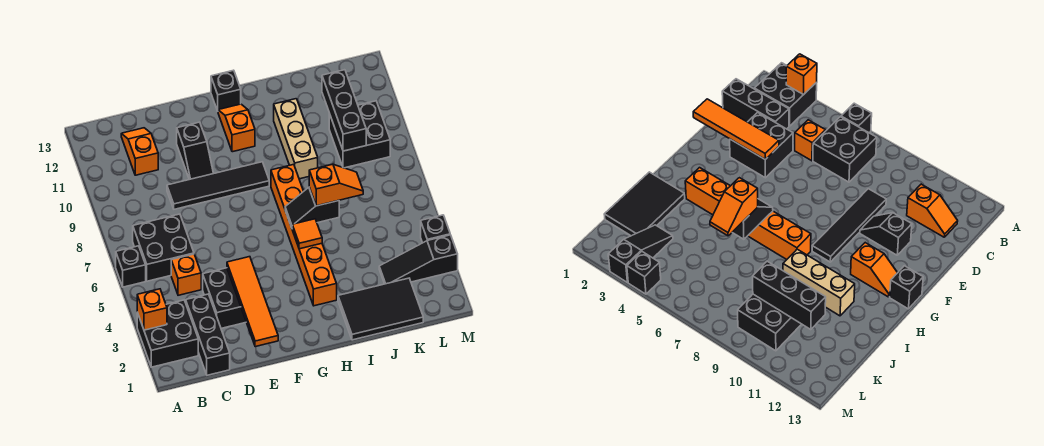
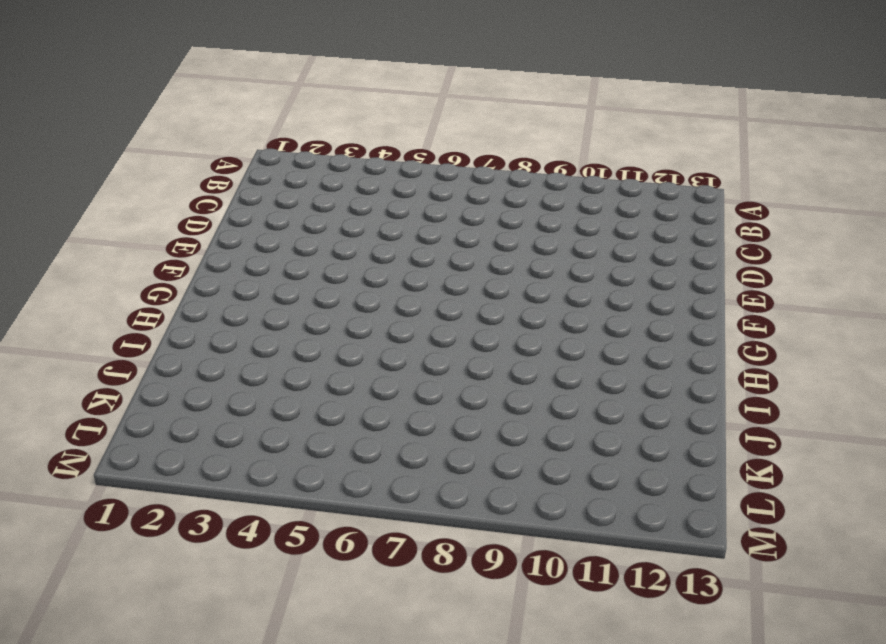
none -> black 2x2 brick [137,300,198,367]
none -> black 1x1 brick [116,246,146,287]
none -> black 2x2 brick [133,214,194,281]

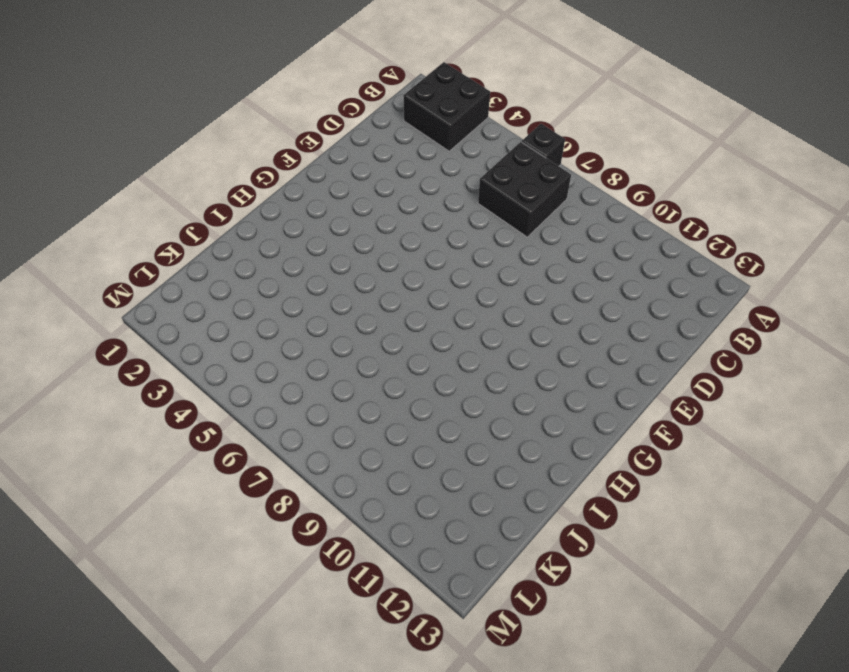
none -> black 1x3 brick [186,294,230,375]
none -> orange 1x1 brick [171,254,201,295]
none -> orange 1x2 slope [121,128,158,175]

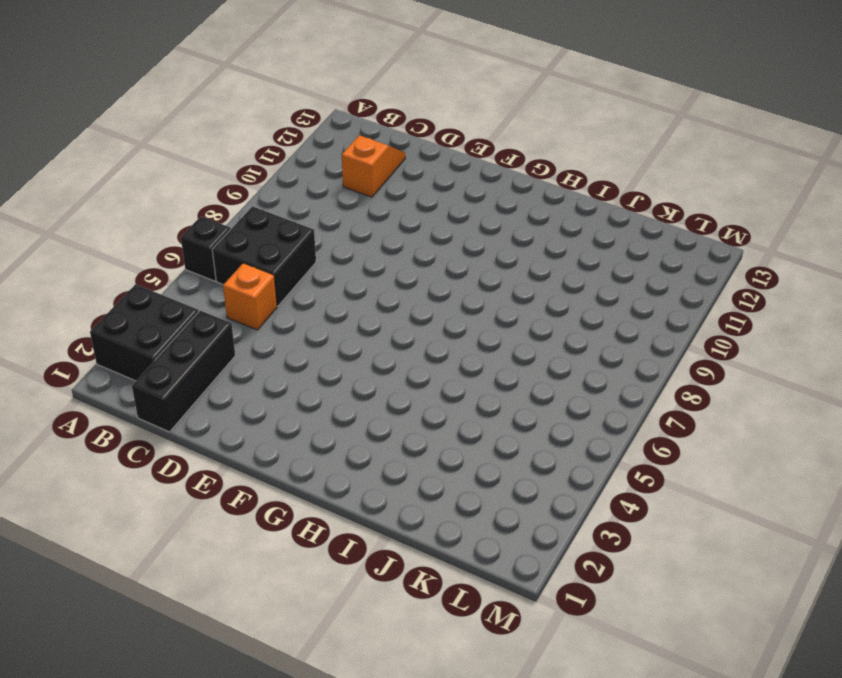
none -> black 2x2 brick [203,268,246,328]
none -> black 1x4 tile [167,162,269,209]
none -> black 1x2 slope [177,122,214,180]

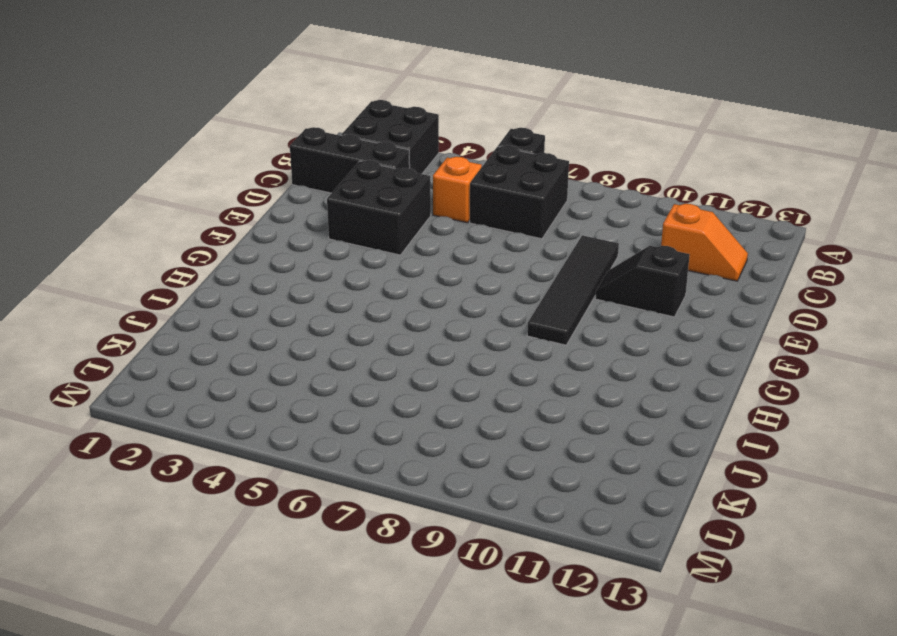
none -> orange 1x2 slope [218,104,255,152]
none -> black 1x1 brick [211,70,241,111]
none -> orange 1x6 brick [271,164,337,306]

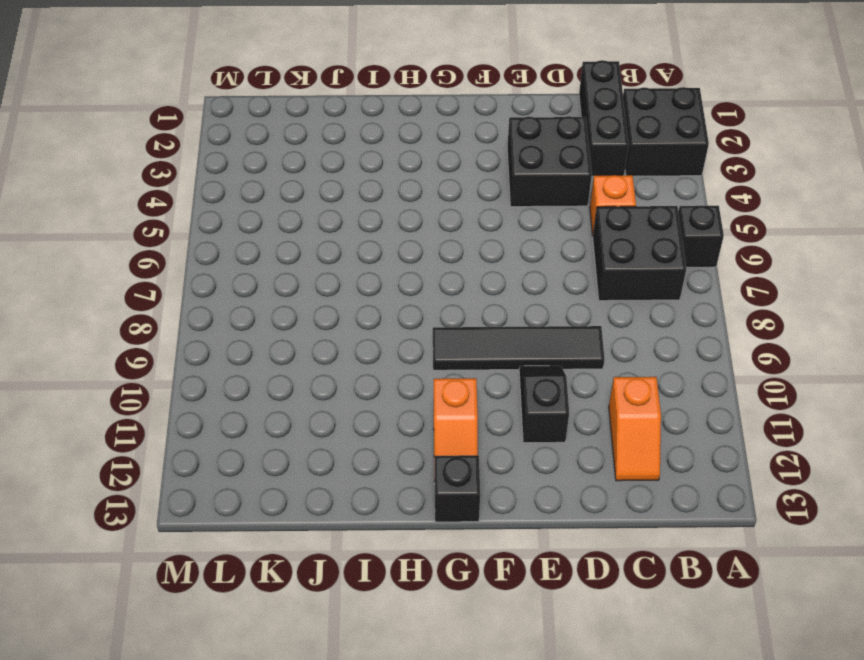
none -> orange 1x6 brick [271,164,337,306]
none -> black 2x3 tile [338,278,423,340]
none -> tan 1x3 brick [274,99,318,179]

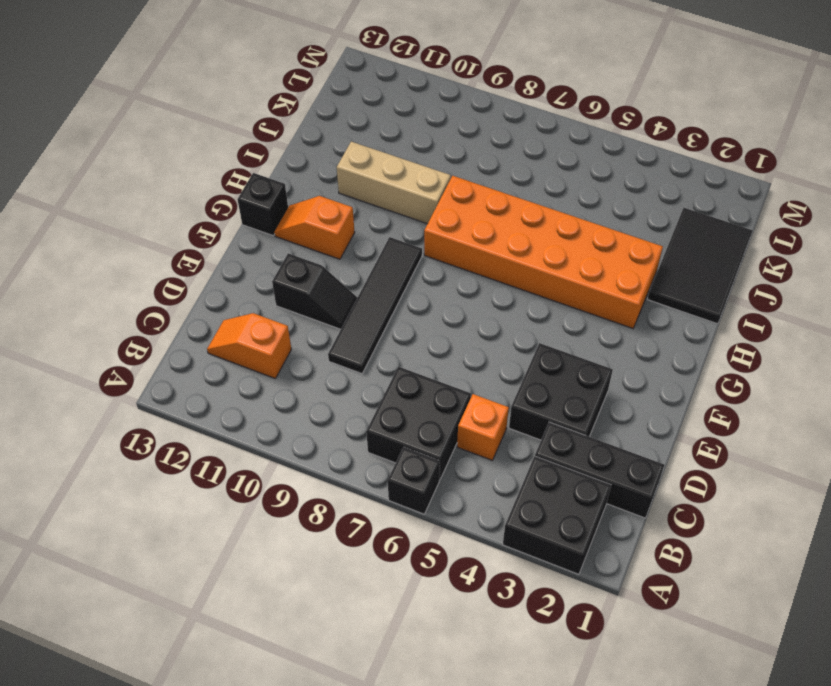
orange 2x6 brick [424,176,663,328] -> orange 1x6 brick [271,164,337,306]
none -> black 1x3 slope [379,235,458,284]
none -> black 2x2 brick [329,101,390,168]
none -> black 1x1 brick [421,215,450,243]

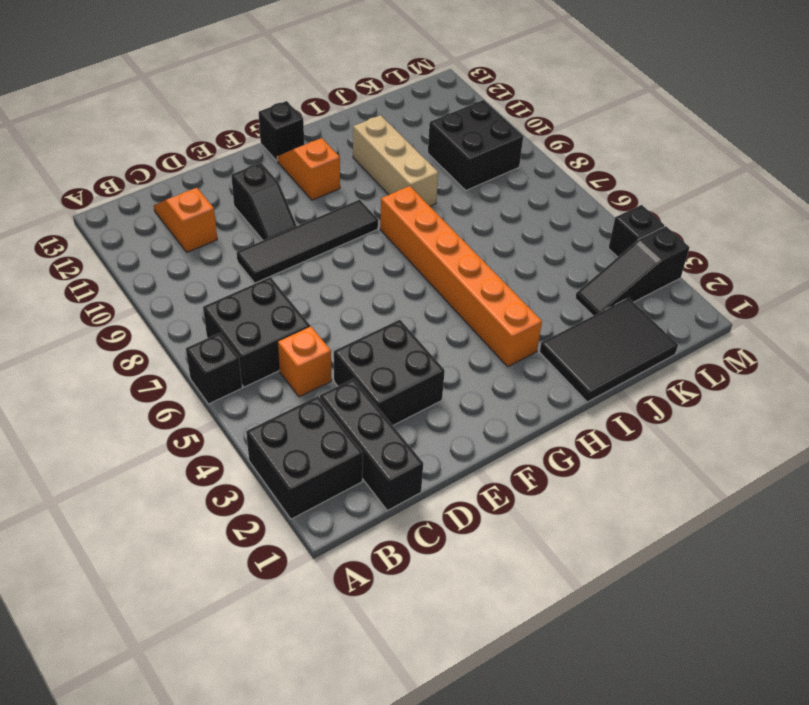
none -> orange 1x1 brick [137,289,167,330]
none -> orange 1x4 tile [227,257,278,347]
none -> orange 1x1 tile [292,219,322,249]

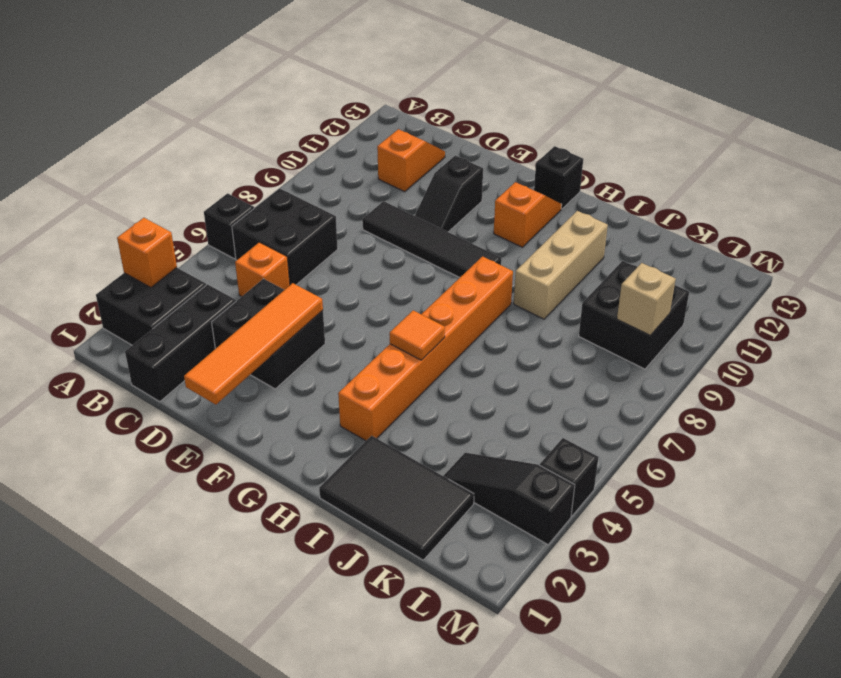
tan 1x1 brick [617,263,676,335] -> none
none -> black 1x2 slope [285,187,339,228]
none -> black 1x3 brick [322,70,366,151]
none -> orange 1x2 slope [309,164,363,206]

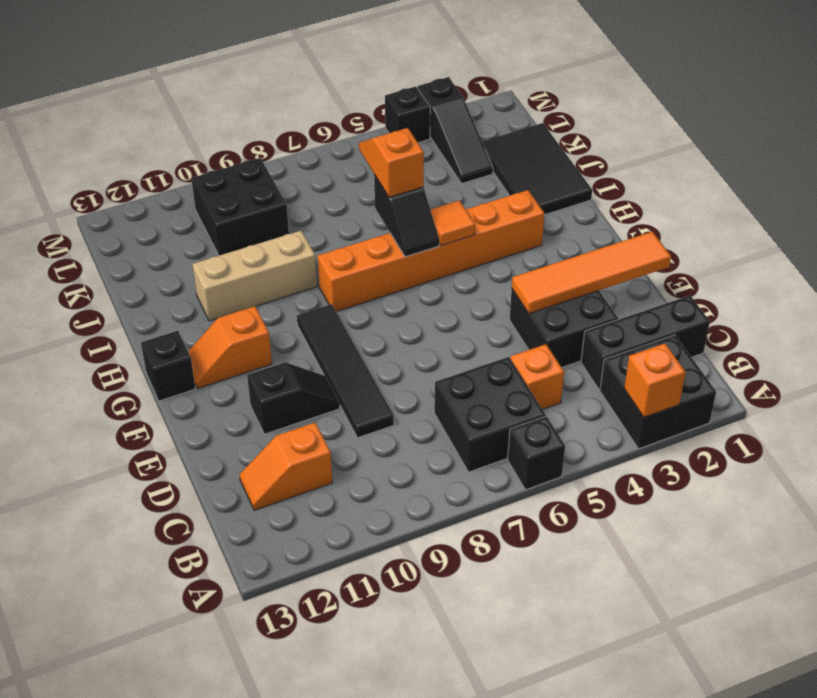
none -> black 1x3 brick [322,70,366,151]

